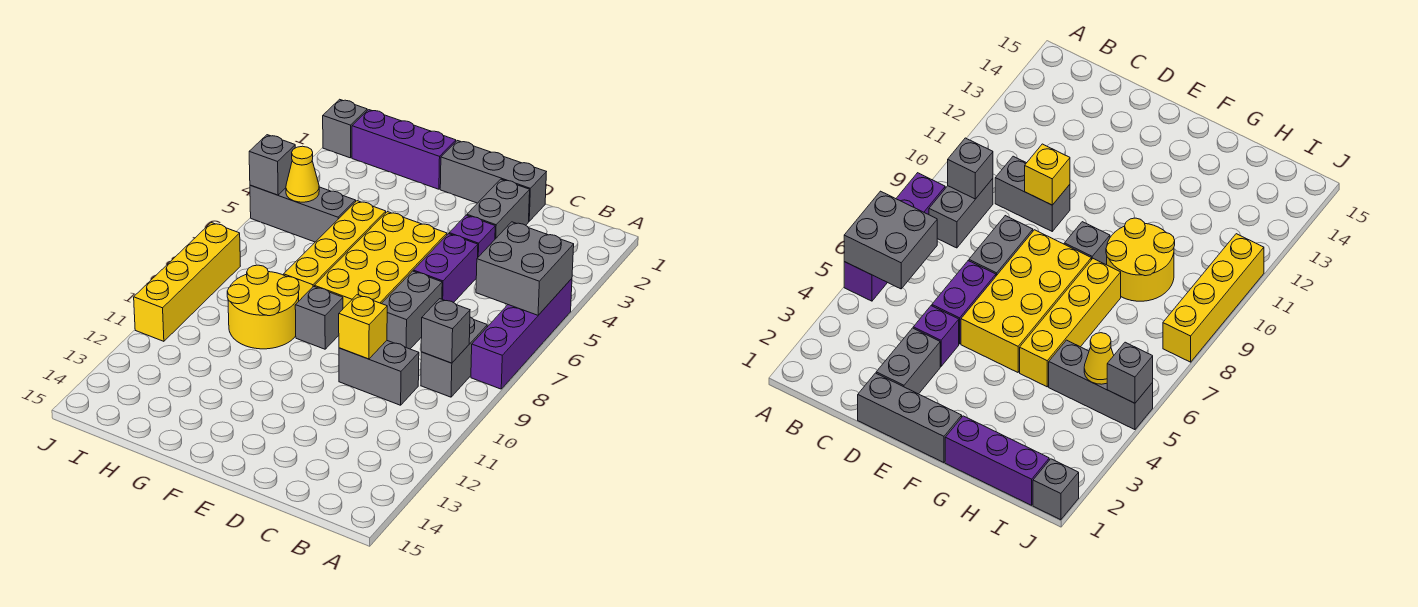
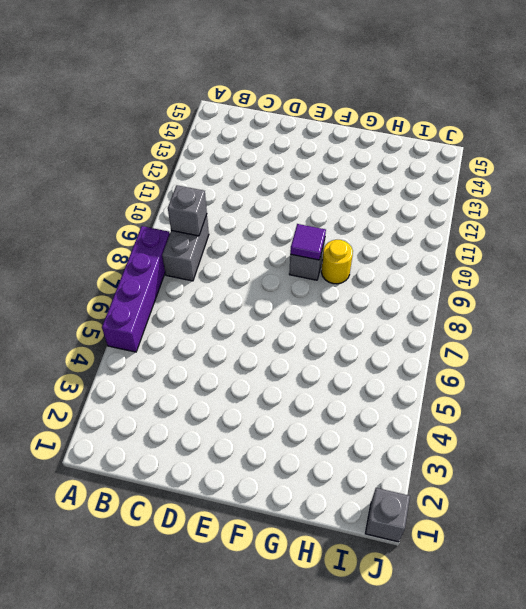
purple 1x1 tile [290,224,326,260] -> none
yellow 1x1 round brick [321,240,353,284] -> yellow 2x2 round brick [227,265,299,349]
none -> grey 1x2 brick [339,341,419,405]
none -> grey 1x3 brick [440,141,546,221]
none -> grey 1x2 brick [467,179,530,239]

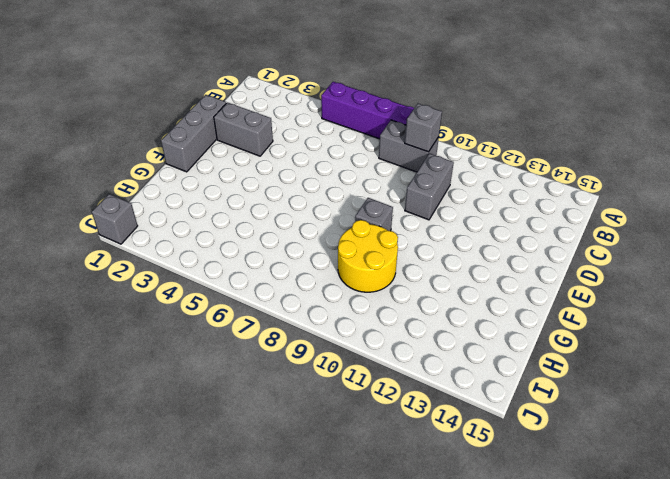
none -> purple 1x1 brick [449,215,495,257]
none -> purple 1x2 brick [413,234,478,303]
none -> grey 1x2 brick [381,271,442,349]

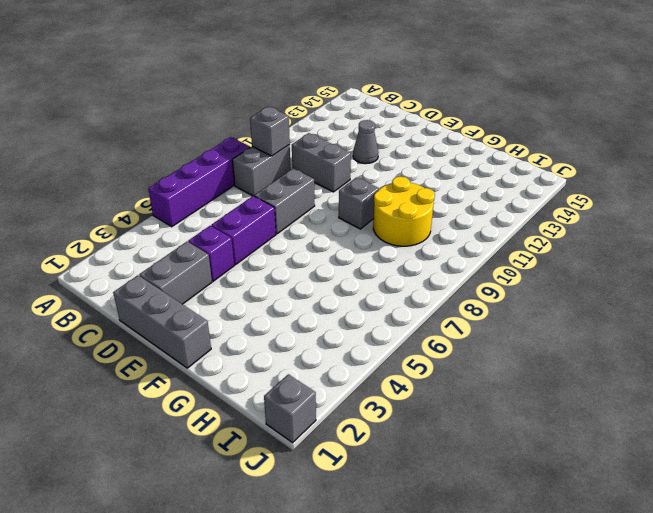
grey 1x1 cone [353,120,378,164] -> none
none -> yellow 2x4 brick [314,212,447,308]
none -> purple 1x3 brick [352,110,456,189]
none -> yellow 1x4 brick [284,201,386,301]

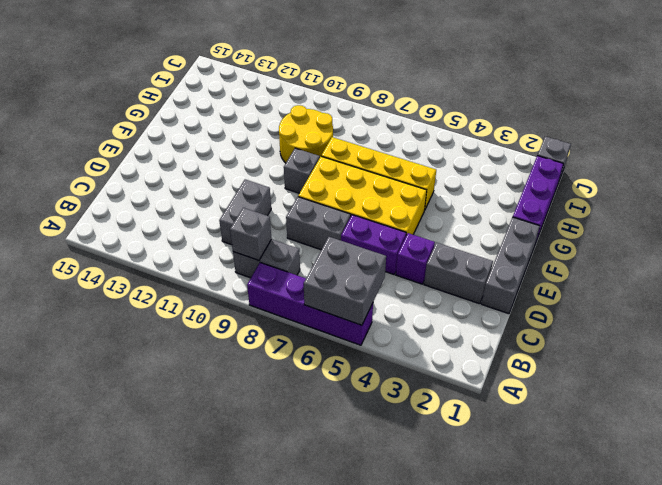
none -> grey 1x3 brick [250,185,356,242]
none -> yellow 1x4 brick [134,223,240,341]
none -> yellow 1x1 brick [339,295,387,359]

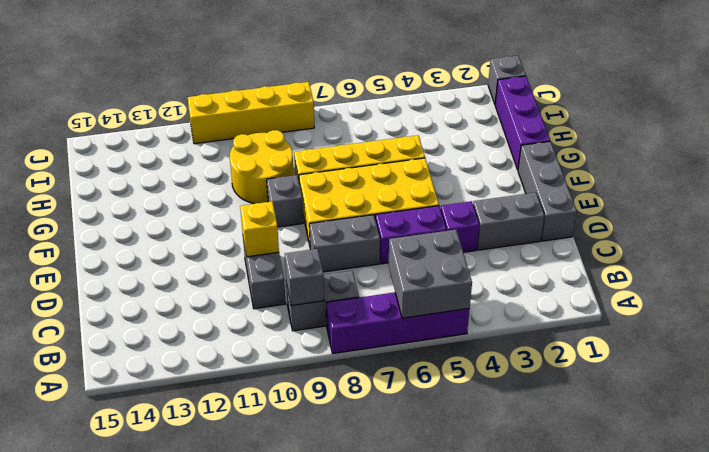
none -> grey 1x3 brick [250,185,356,242]
none -> yellow 1x1 cone [286,146,319,202]
none -> grey 1x1 brick [249,135,295,195]

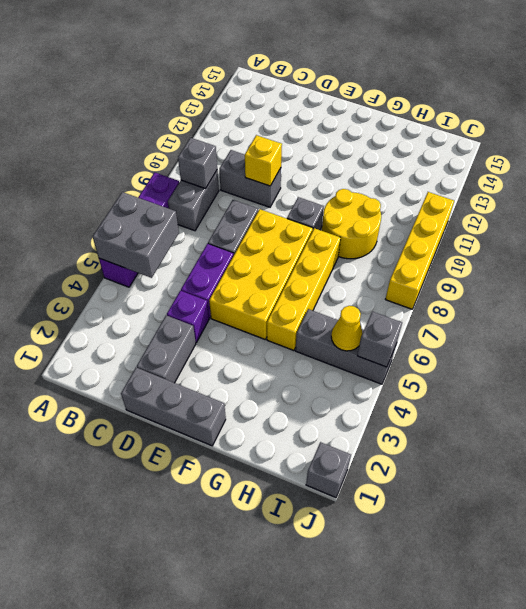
none -> purple 1x3 brick [352,110,456,189]

